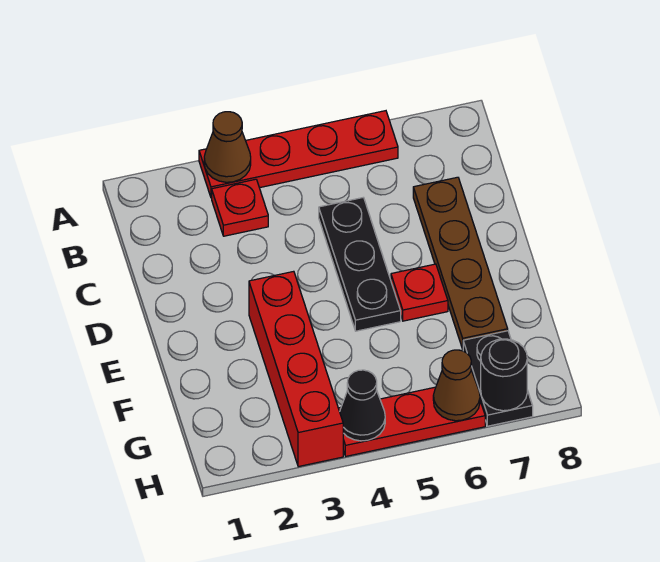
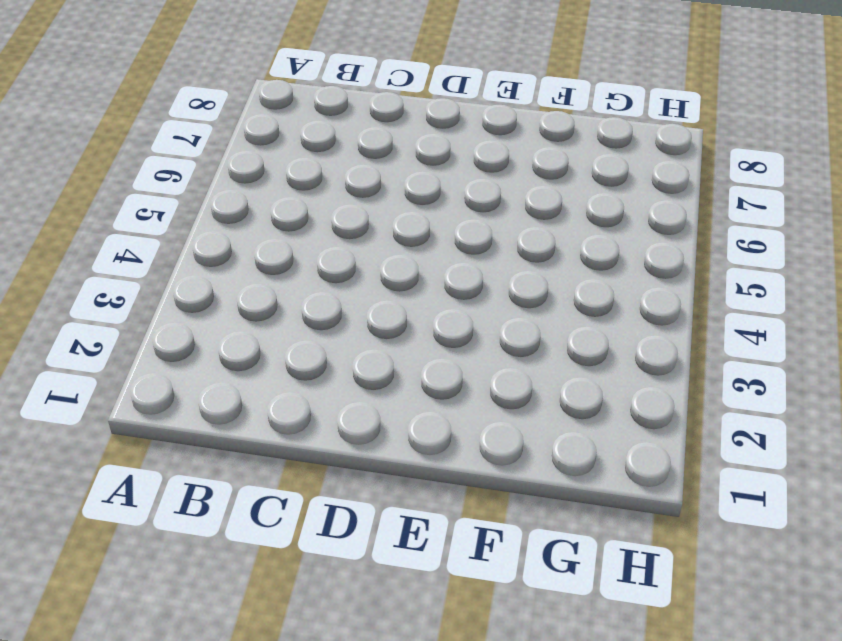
none -> red 1x4 plate [199,111,398,198]
none -> red 1x1 plate [212,179,268,236]
none -> black 1x3 plate [319,197,401,331]

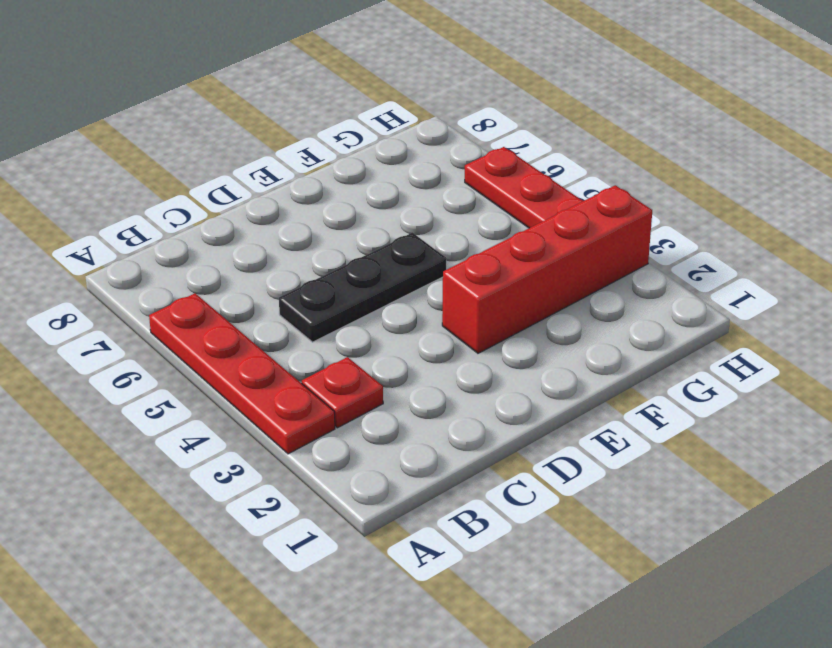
none -> brown 1x4 plate [413,177,508,349]
none -> red 1x1 plate [391,264,448,321]
none -> black 1x2 plate [463,331,533,426]

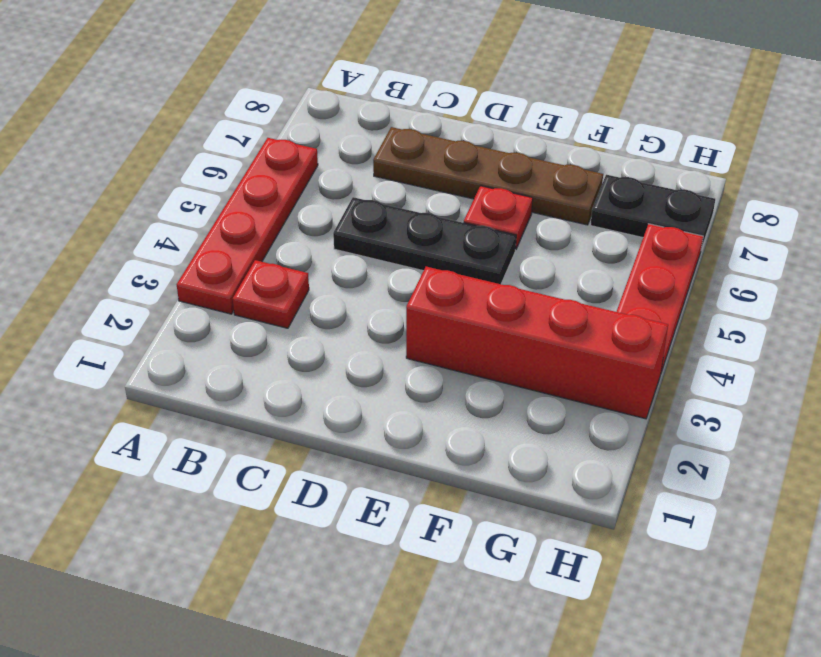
none -> brown 1x1 cone [204,112,251,182]
none -> black 1x1 cone [340,370,385,441]
none -> brown 1x1 cone [433,350,480,421]

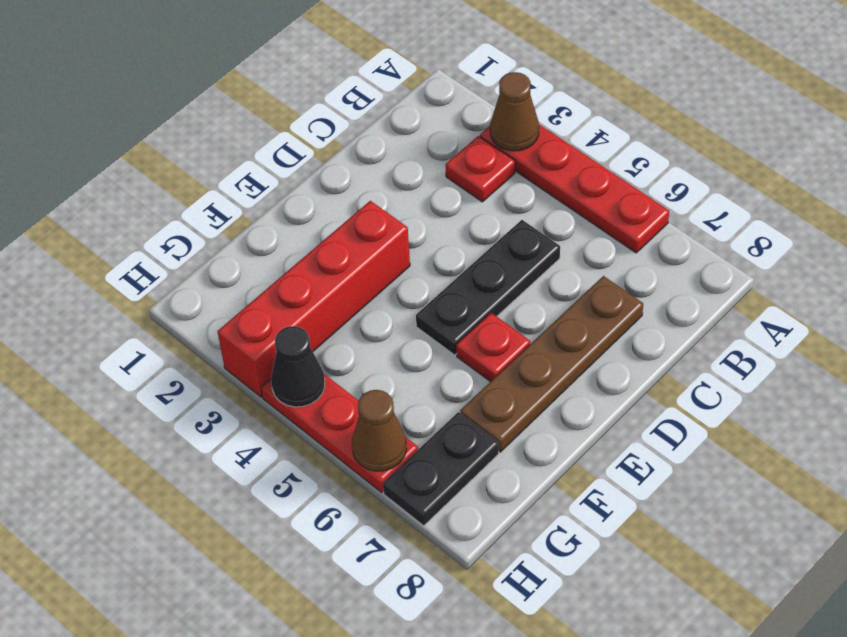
none -> black 1x1 round brick [481,339,527,411]

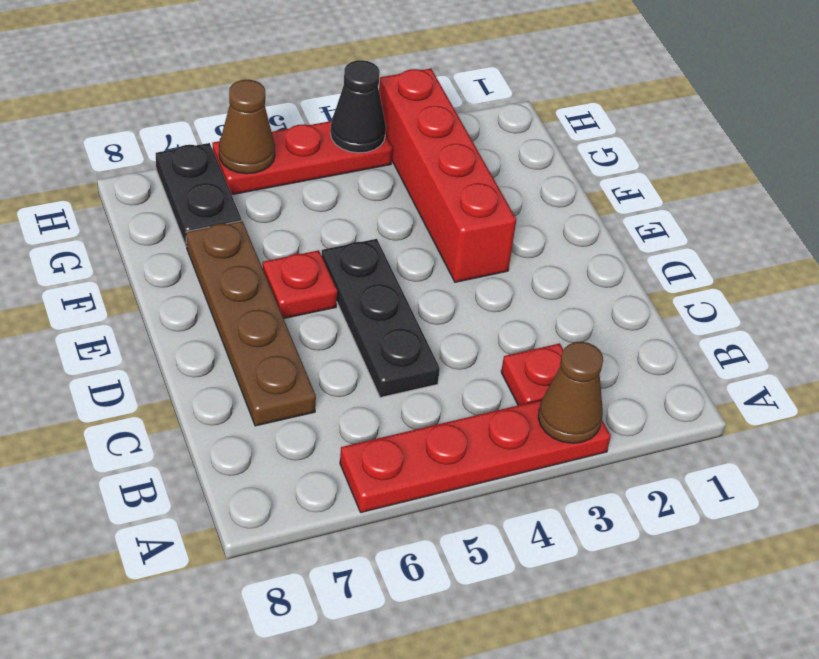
none -> black 1x1 round brick [481,339,527,411]

